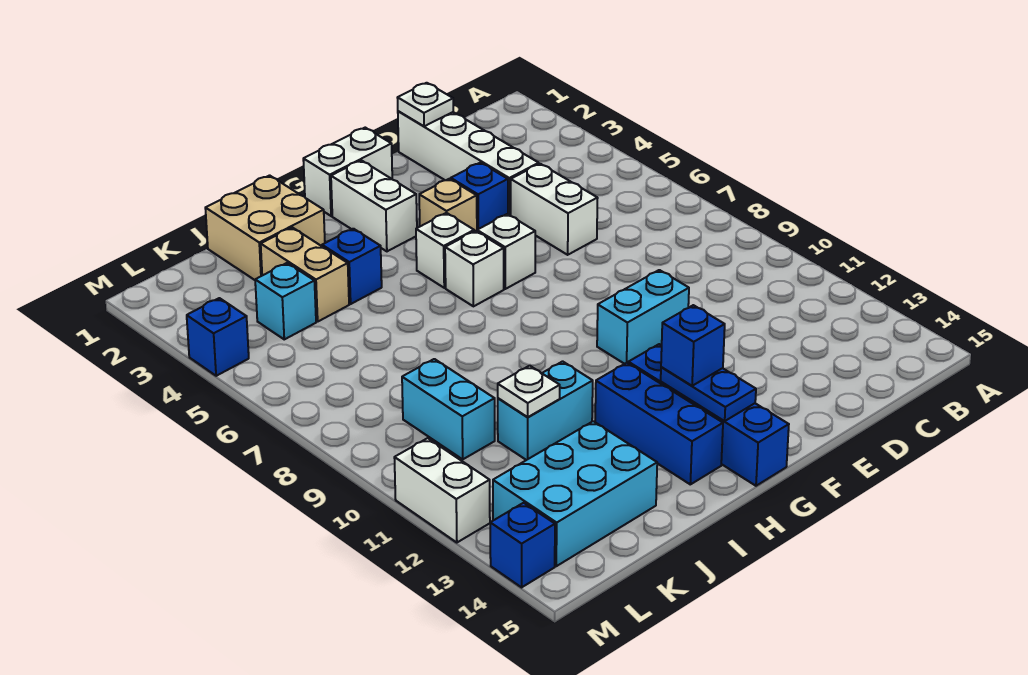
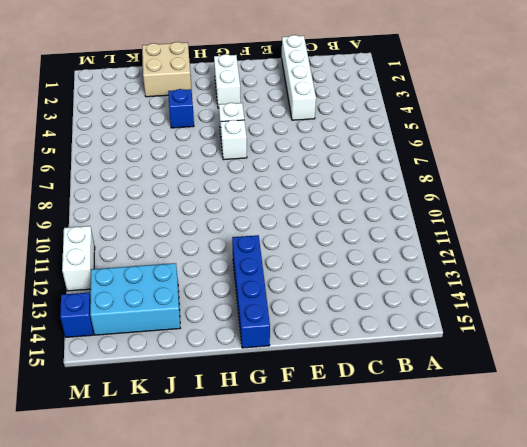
none -> white 1x2 brick [511,164,598,255]
none -> blue 1x1 brick [451,163,508,230]
none -> cyan 1x2 brick [597,270,689,364]

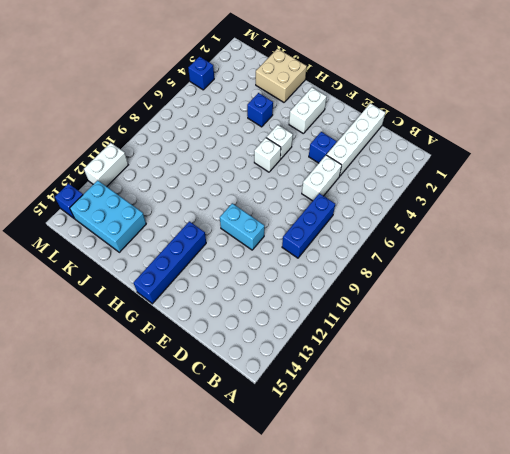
blue 1x3 brick [282,193,335,258] -> blue 1x3 brick moved to [595,363,723,484]
none -> white 1x2 brick [303,128,392,216]
none -> tan 1x1 brick [419,179,477,231]
none -> white 1x1 brick [477,214,535,289]

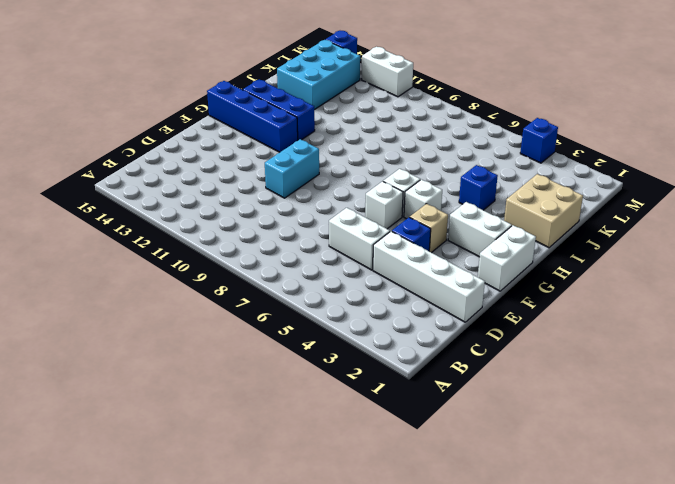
none -> cyan 1x2 brick [498,361,593,460]
none -> tan 1x2 brick [261,227,349,322]
none -> cyan 1x1 brick [255,263,316,339]

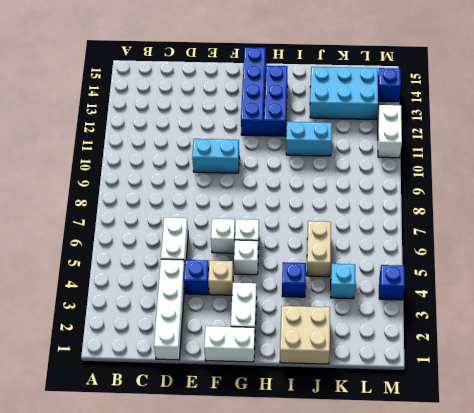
tan 1x2 brick [307,221,331,277] -> tan 1x2 brick moved to [261,227,349,322]
none -> cyan 1x2 brick [402,359,495,459]
none -> white 1x1 plate [397,83,453,126]
none -> blue 1x2 plate [661,367,756,421]

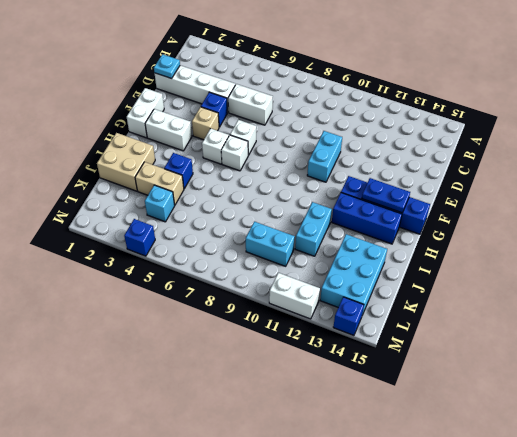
cyan 1x1 plate [154,54,180,79] -> white 1x1 plate [397,83,453,126]
none -> white 1x1 plate [498,366,560,417]
none -> blue 1x1 brick [661,305,725,386]

